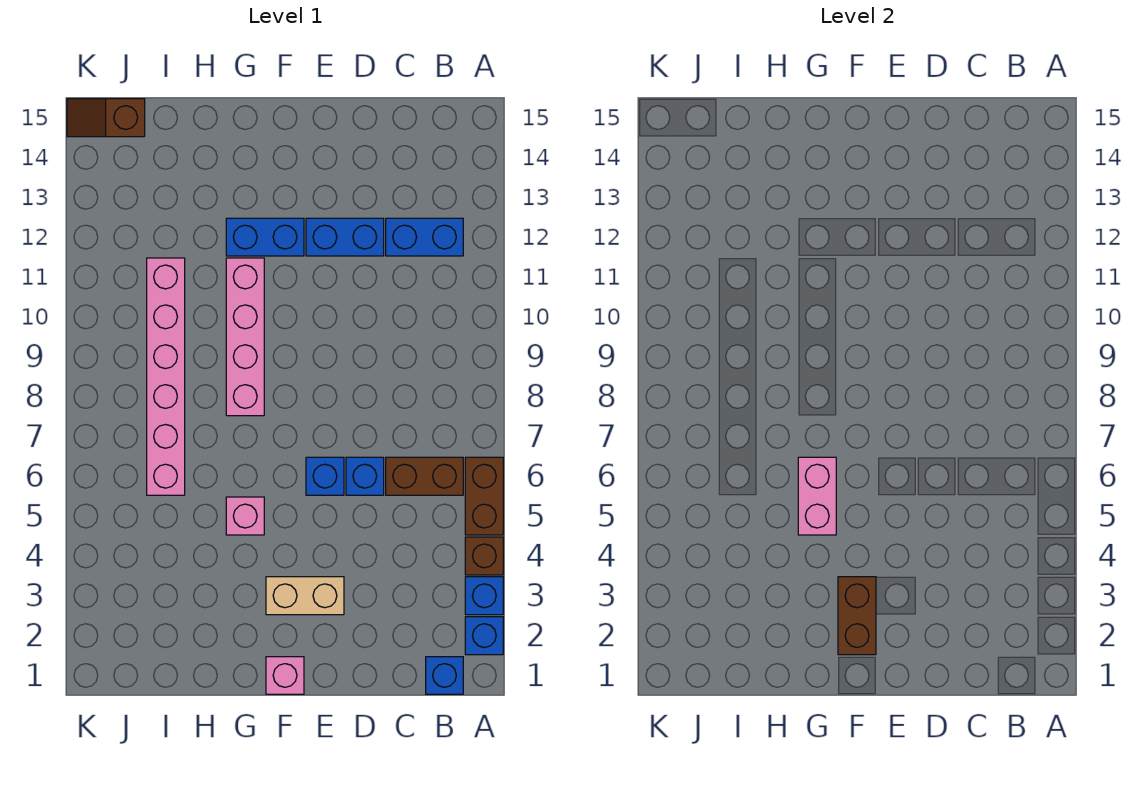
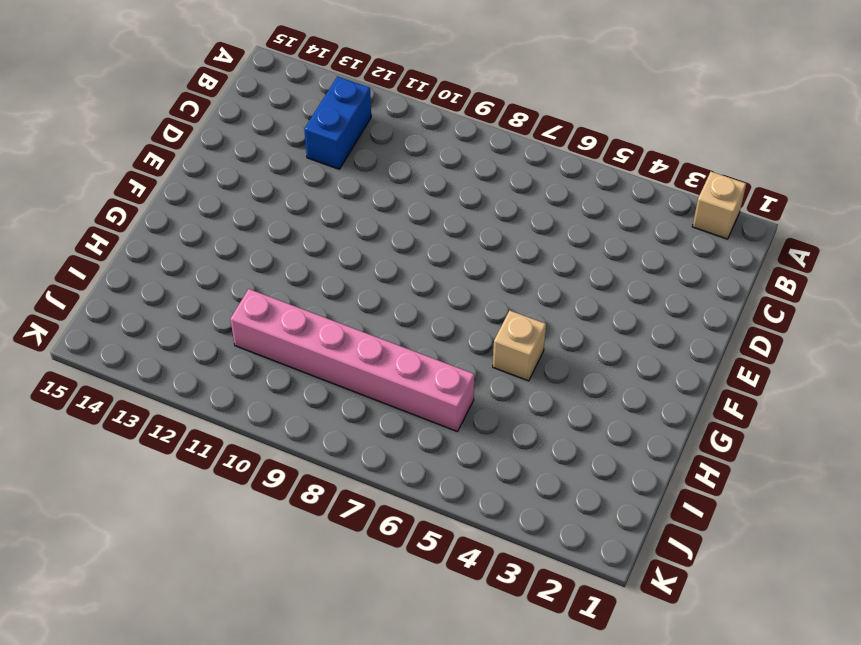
tan 1x1 brick [692,172,746,239] -> blue 1x1 brick [465,617,503,655]
tan 1x1 brick [493,311,546,381] -> pink 1x1 brick [226,497,264,535]
none -> blue 1x1 brick [465,577,503,615]
none -> brown 1x1 brick [465,537,503,575]
none -> brown 1x2 brick [465,457,503,535]

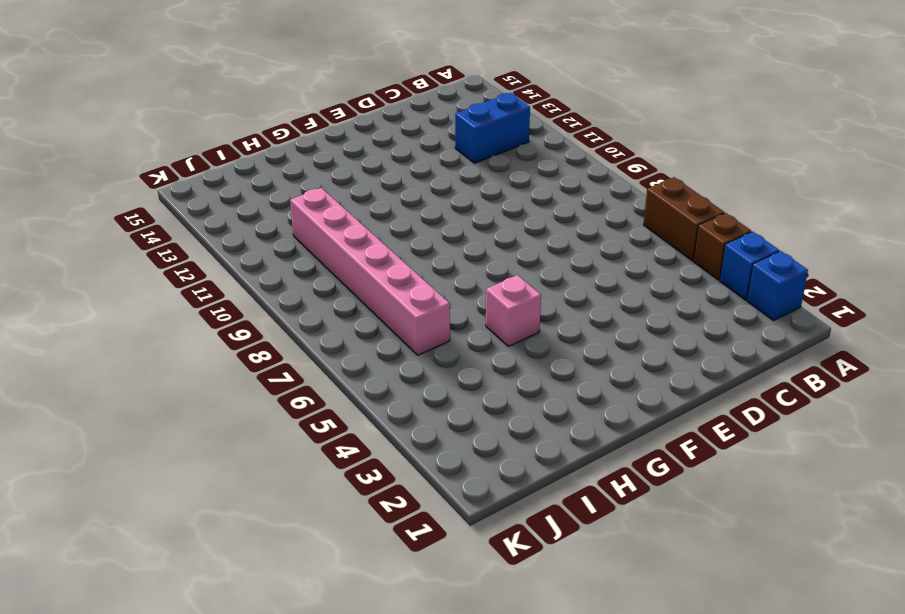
none -> blue 1x1 brick [426,657,463,694]
none -> brown 1x2 brick [386,457,463,495]
none -> blue 1x1 brick [346,457,384,495]

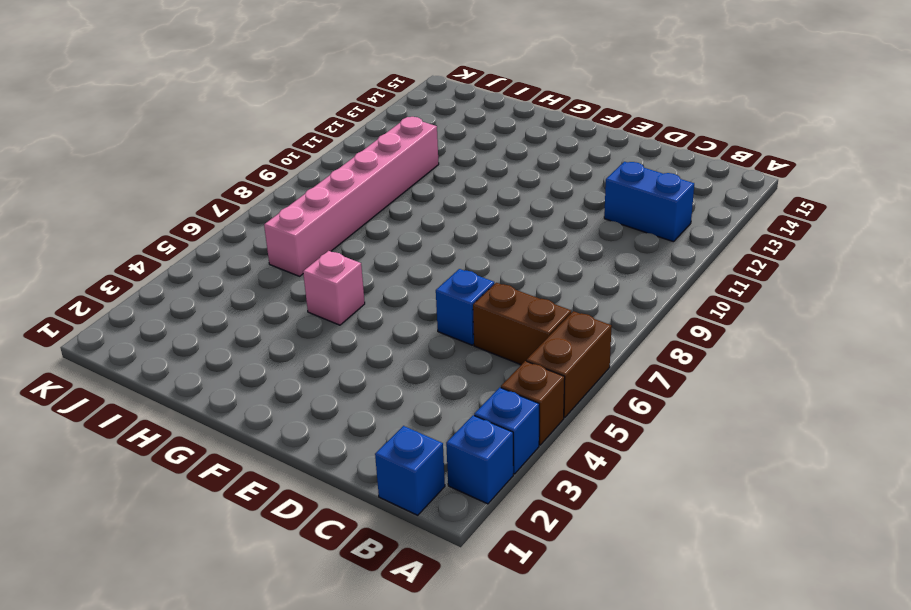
none -> blue 1x2 brick [306,218,384,256]
none -> tan 1x2 brick [266,577,344,615]
none -> blue 1x1 brick [306,457,344,495]

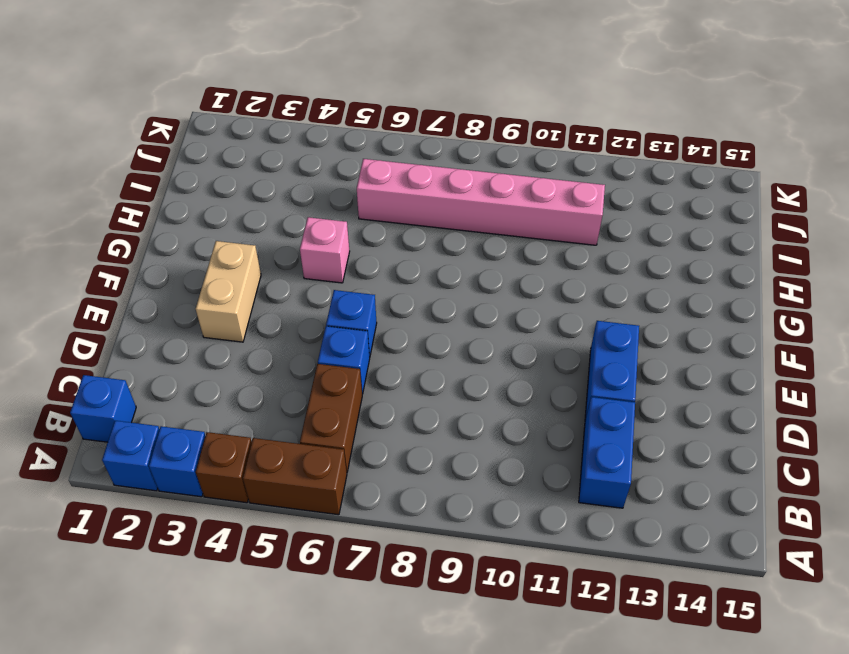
none -> pink 1x1 brick [266,657,304,694]
none -> blue 1x2 brick [226,218,304,256]
none -> pink 1x4 brick [226,258,264,416]

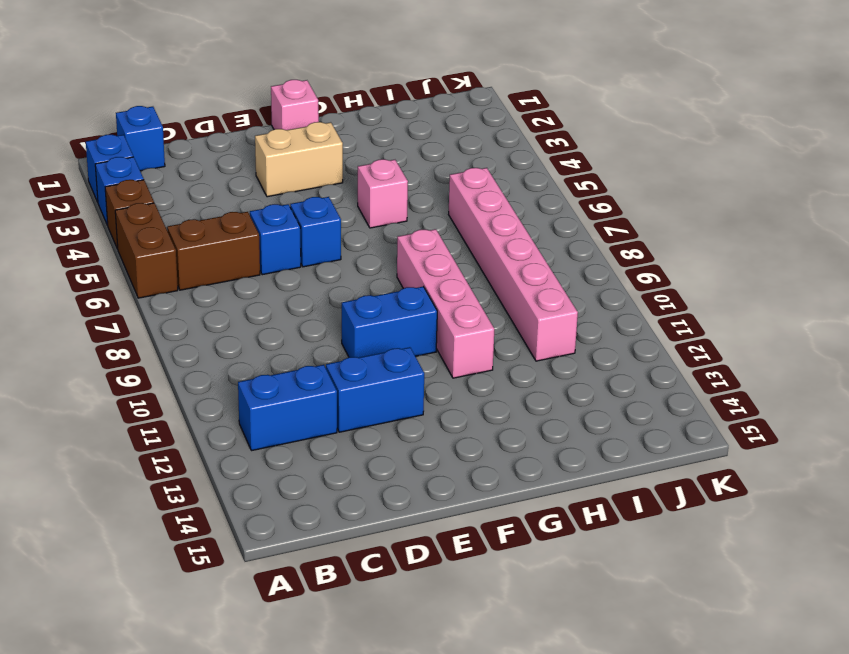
blue 1x2 brick [342,287,437,358] -> blue 1x2 brick moved to [226,218,304,256]
none -> brown 1x2 slope [67,99,145,137]
none -> brown 1x2 brick [838,577,876,655]
none -> pink 1x2 brick [798,457,836,535]

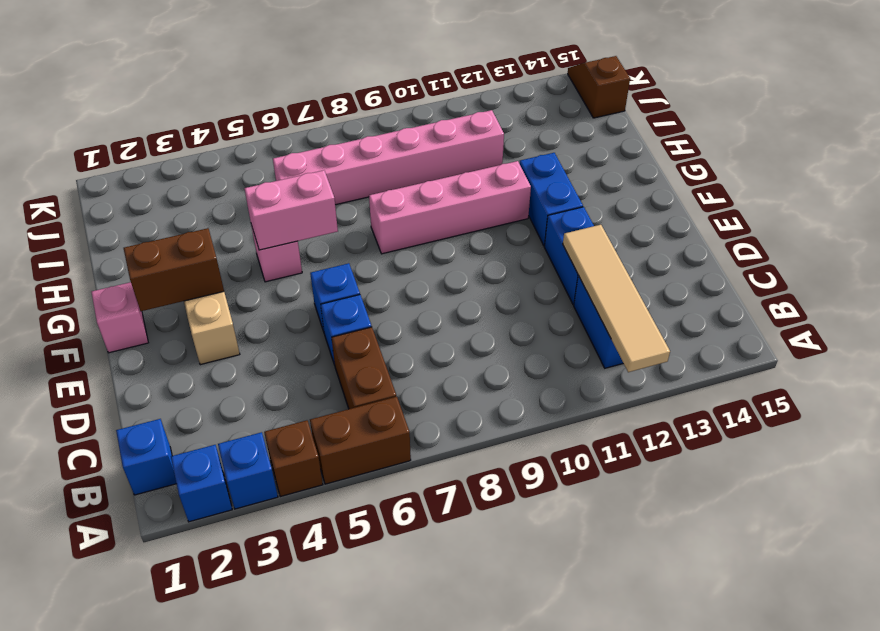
tan 1x4 tile [563,225,670,372] -> none

